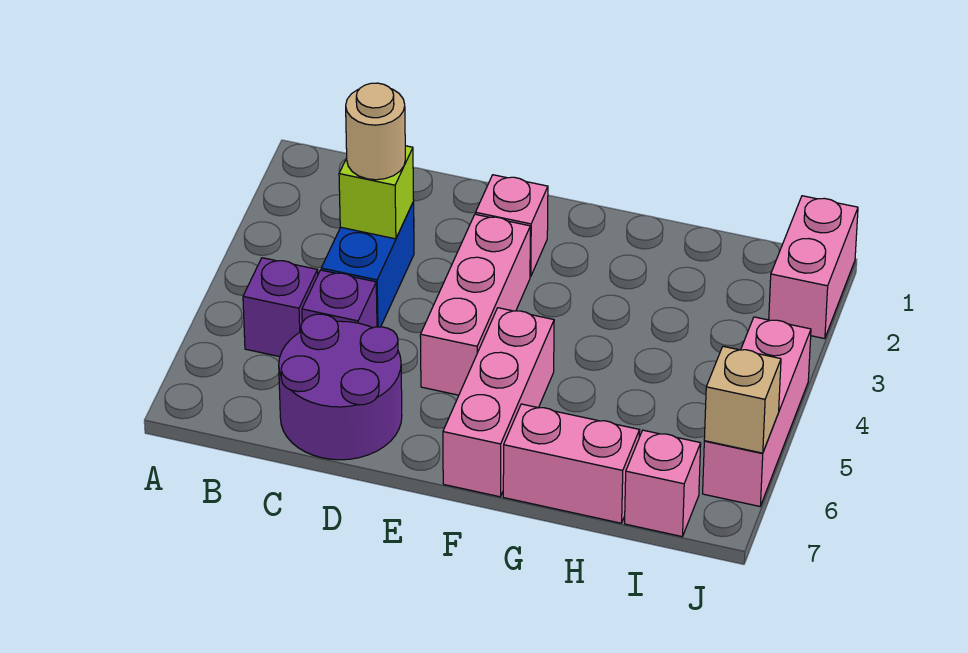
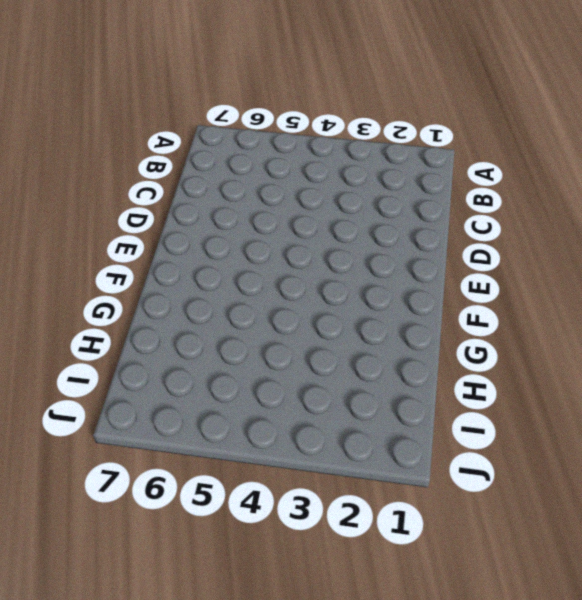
none -> purple 1x1 brick [243,258,318,357]
none -> blue 1x2 brick [321,202,414,327]
none -> purple 1x1 brick [302,270,377,328]

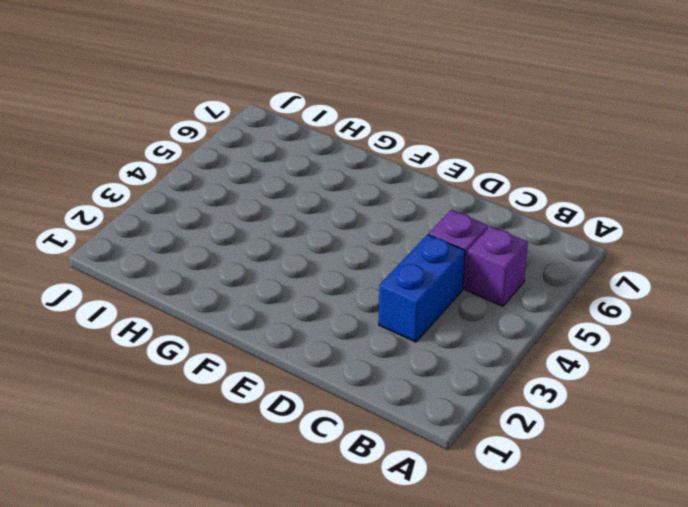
none -> purple 2x2 round brick [279,314,402,460]
none -> pink 1x1 brick [476,175,548,277]
none -> pink 1x3 brick [420,214,530,395]

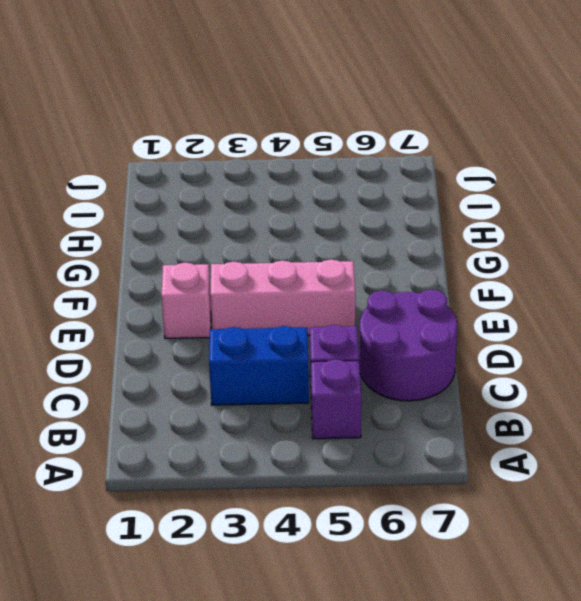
none -> pink 1x3 brick [443,308,554,497]
none -> pink 1x2 brick [503,404,640,523]
none -> pink 1x1 brick [625,430,701,537]

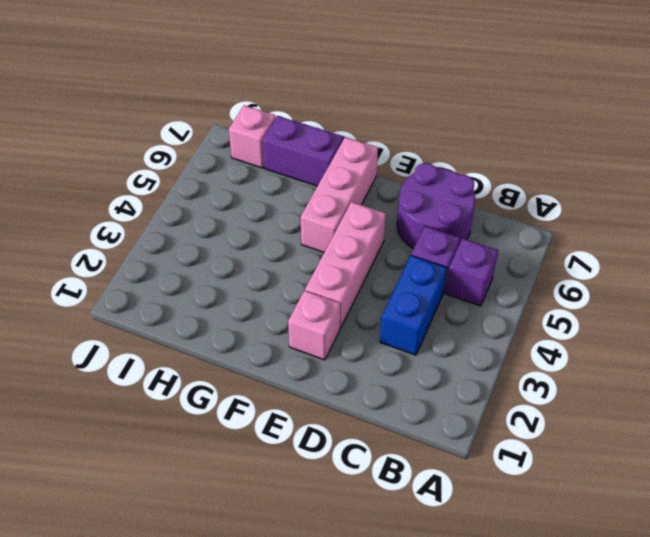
purple 1x2 brick [262,116,343,186] -> pink 1x2 brick [503,404,640,523]
none -> pink 1x2 brick [769,196,858,339]
none -> pink 1x3 brick [703,317,811,506]
none -> lime 1x1 brick [339,146,414,239]

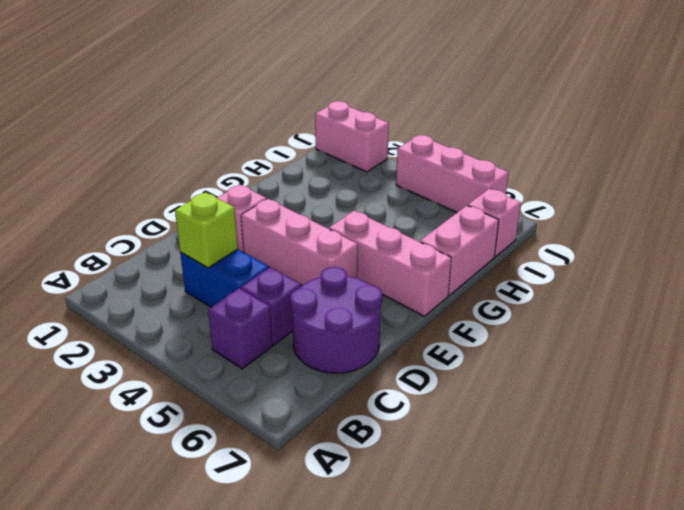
none -> tan 1x1 brick [704,346,781,453]
none -> tan 1x1 round brick [346,83,405,180]

